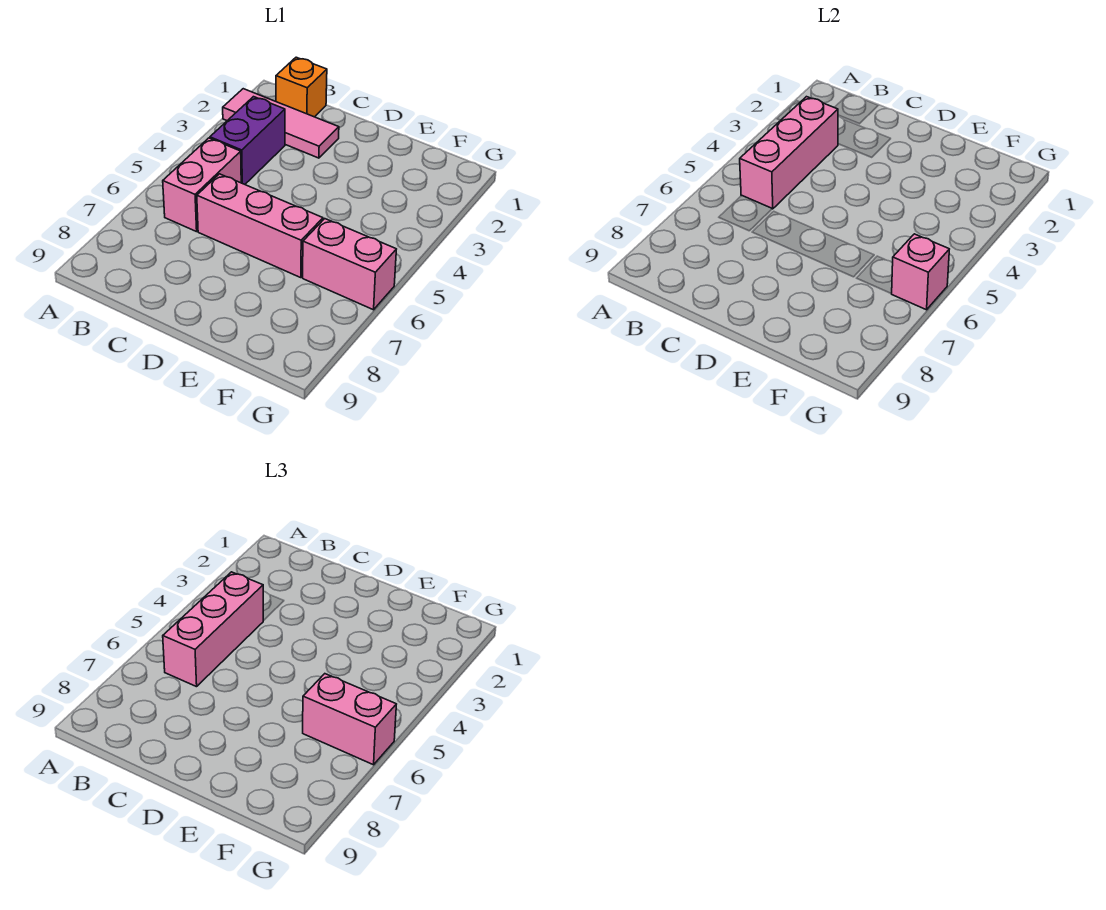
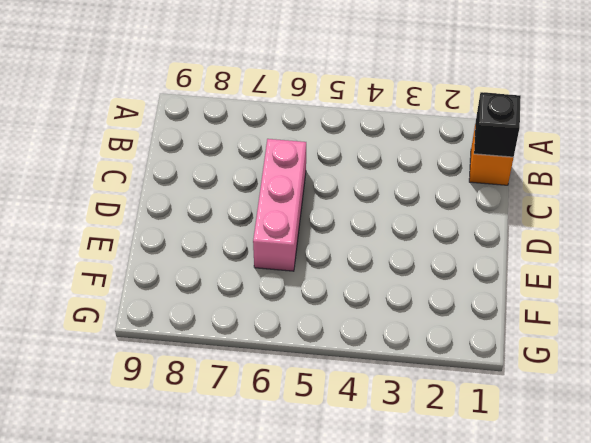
black 1x1 brick [474,92,521,157] -> none
none -> pink 1x3 tile [223,89,339,158]
none -> purple 1x2 brick [210,97,285,184]

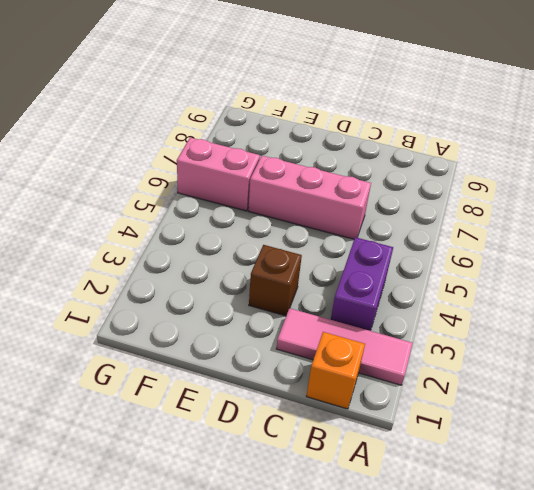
brown 1x1 brick [249,245,302,316] -> none
none -> pink 1x2 brick [163,138,241,232]
none -> pink 1x3 brick [740,97,838,209]

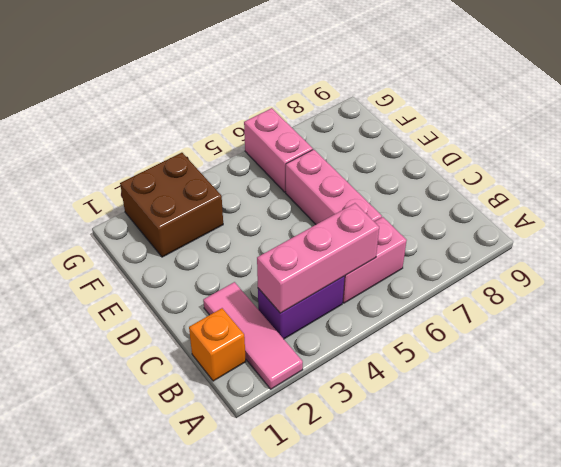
brown 2x2 brick [120,153,223,257] -> none
none -> pink 1x1 brick [892,234,949,310]
none -> pink 1x3 brick [163,572,263,687]

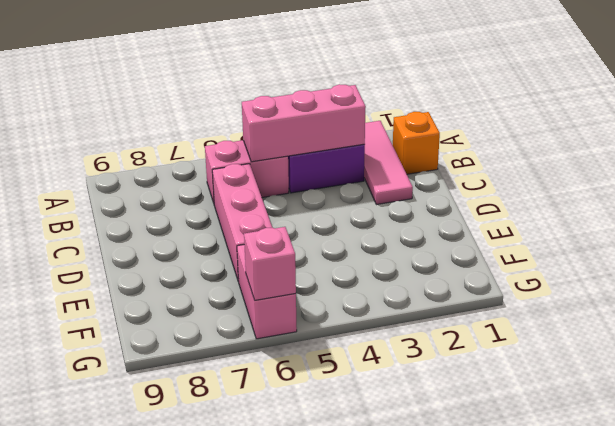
none -> pink 1x3 brick [163,572,263,687]
none -> pink 1x2 brick [303,674,396,765]

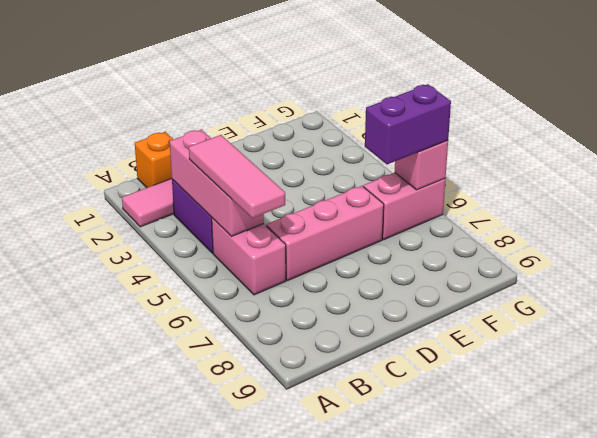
pink 1x3 tile [189,135,285,218] -> pink 1x3 brick [163,572,263,687]
purple 1x2 brick [365,84,451,164] -> pink 1x2 brick [303,674,396,765]

